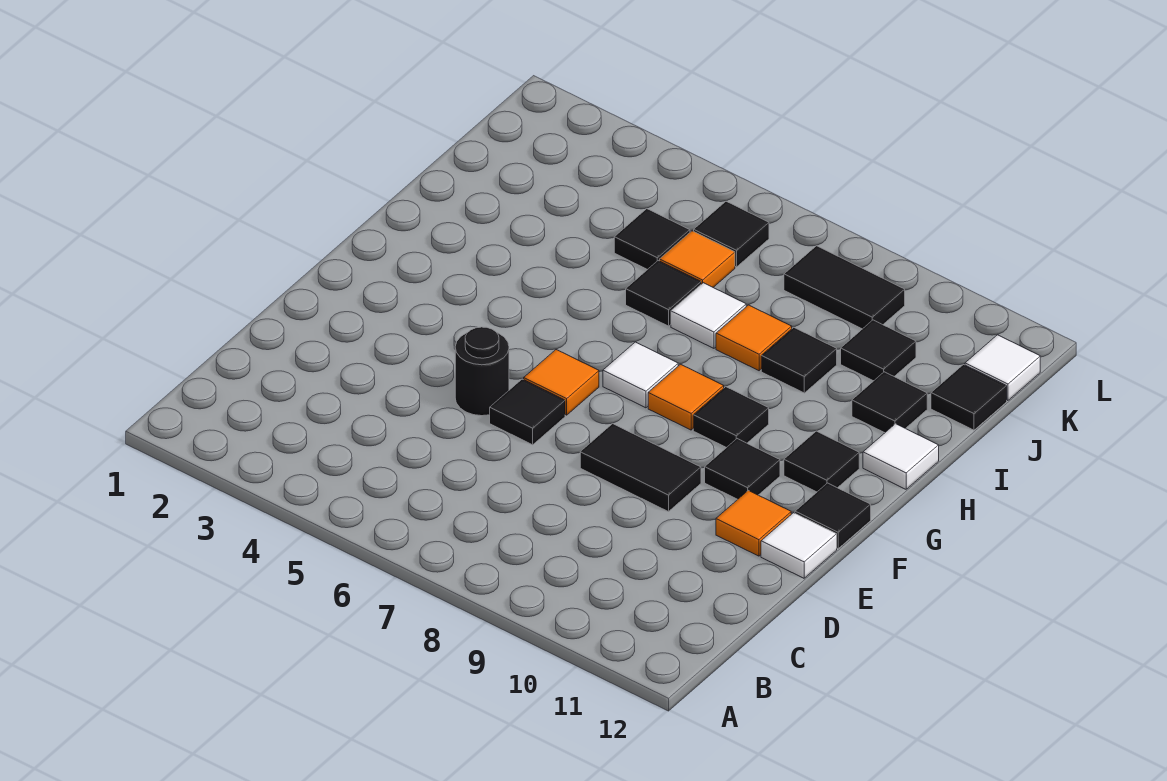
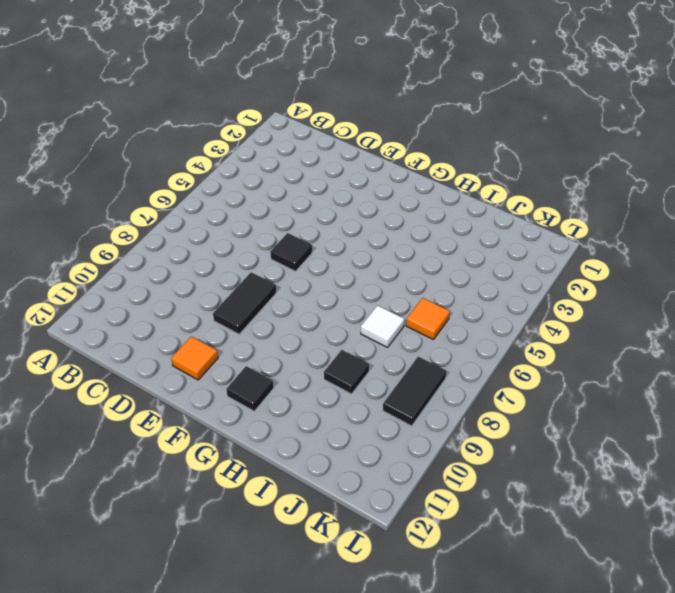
none -> black 1x1 round brick [455,327,509,416]
none -> white 1x1 tile [761,513,837,578]
none -> orange 1x1 tile [524,350,599,415]

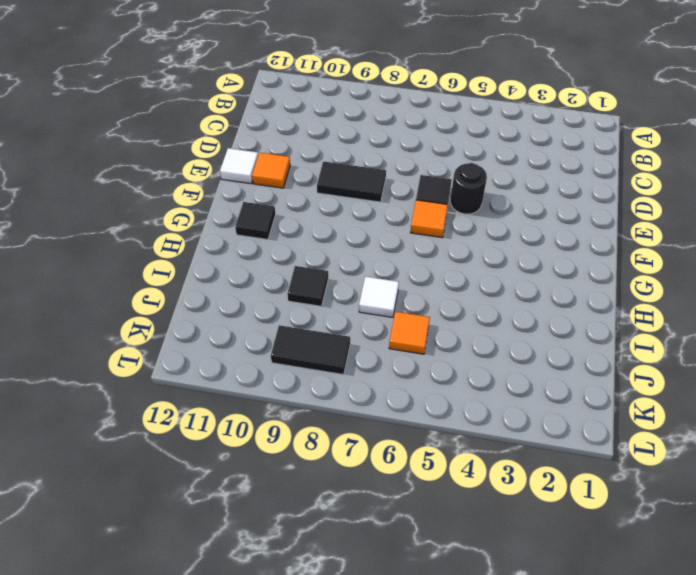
none -> black 1x1 tile [705,439,780,499]
none -> black 1x1 tile [795,483,871,549]
none -> white 1x1 tile [603,342,678,408]

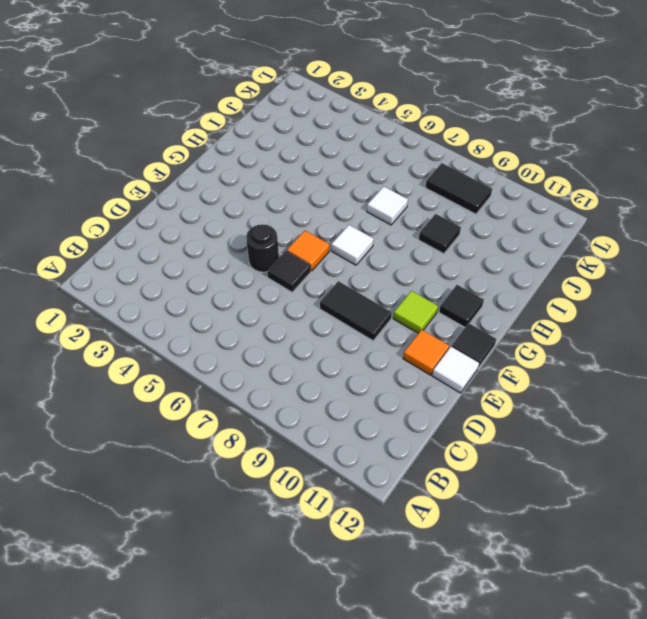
lime 1x1 tile [393,291,438,333] -> black 1x1 tile [705,439,780,499]
none -> orange 1x1 tile [648,364,724,430]
none -> black 1x1 tile [693,387,769,448]
none -> white 1x1 tile [863,424,939,489]

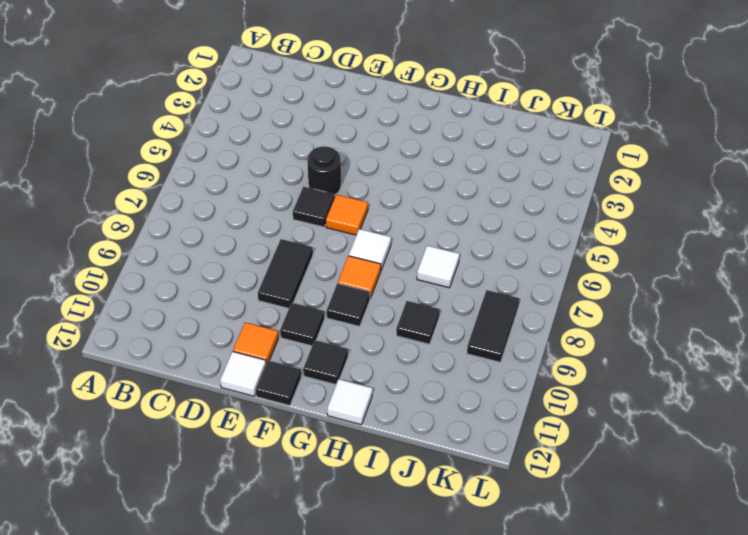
none -> black 1x1 tile [626,261,701,326]
none -> orange 1x1 tile [716,305,792,371]
none -> black 1x1 tile [852,372,927,433]

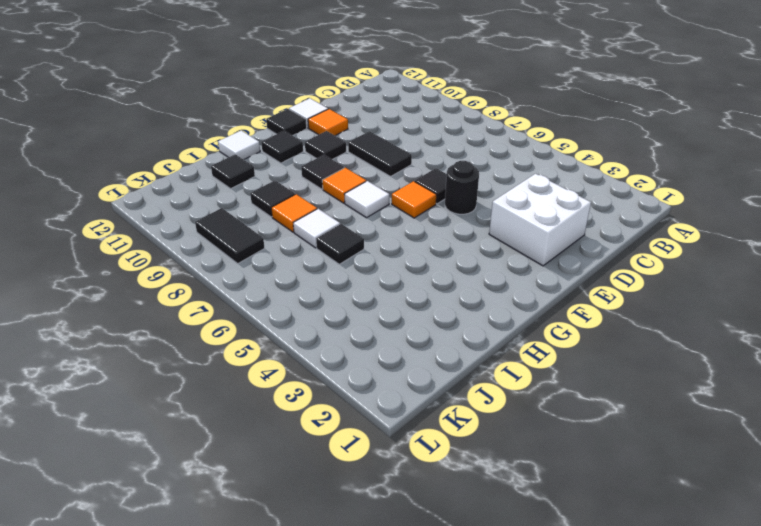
white 2x2 brick [489,174,591,266] -> none
none -> black 1x1 tile [614,209,690,270]
none -> orange 1x1 tile [660,231,735,287]
none -> black 1x1 tile [841,320,916,381]

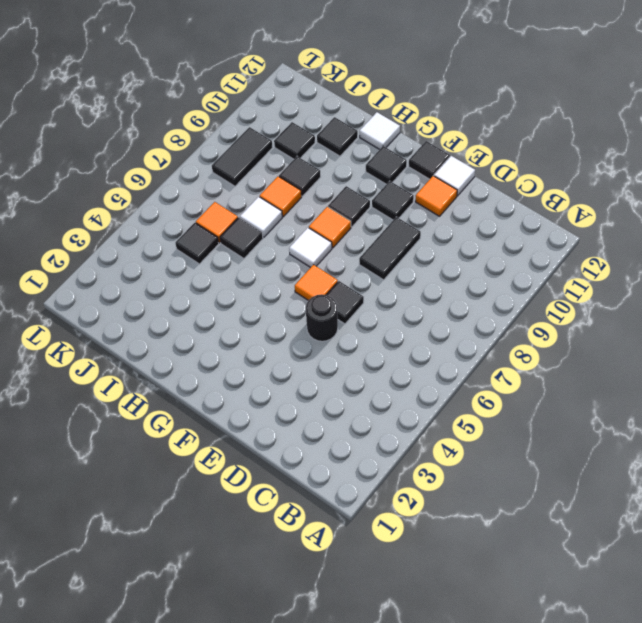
none -> black 1x1 tile [931,365,1007,430]
none -> black 1x1 tile [694,201,769,267]
none -> white 1x1 tile [965,335,1040,400]

